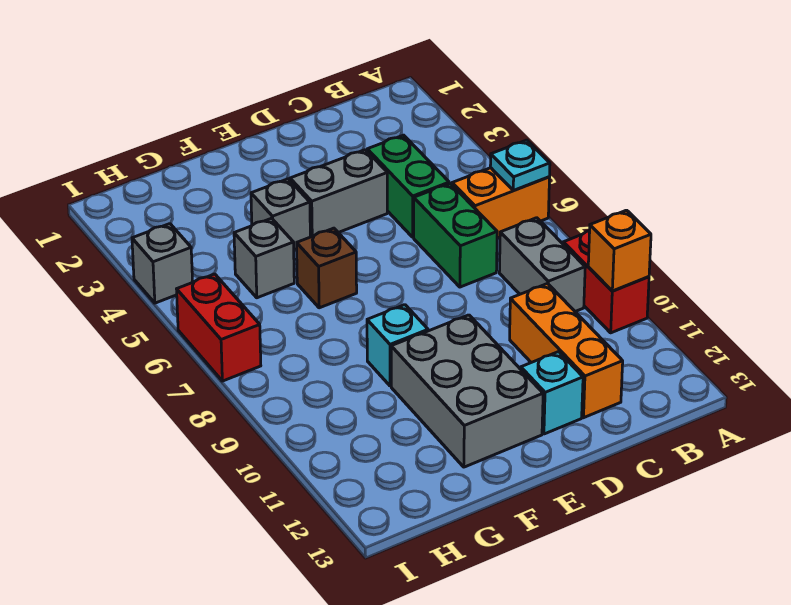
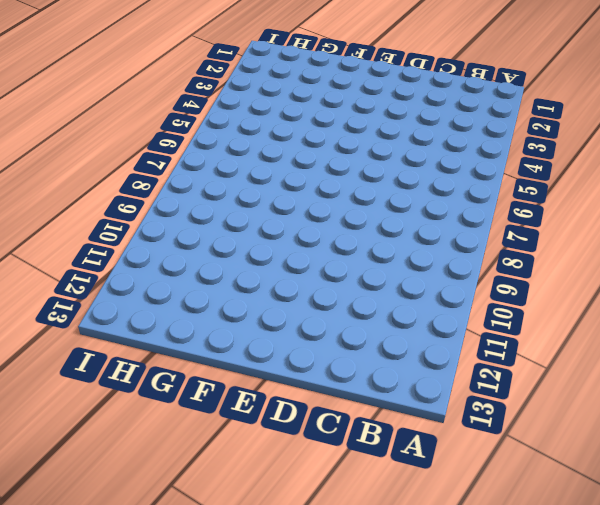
none -> orange 1x2 brick [452,168,550,238]
none -> red 1x2 brick [563,231,649,333]
none -> grey 1x2 brick [499,218,585,311]

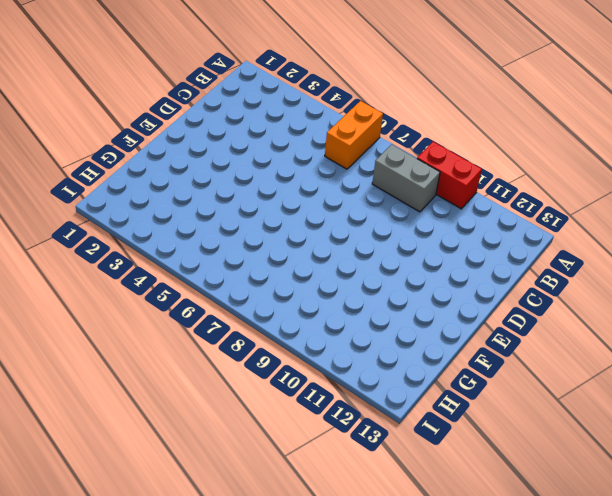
none -> green 1x2 brick [367,135,449,237]
none -> green 1x2 brick [414,183,497,287]
none -> orange 1x3 brick [510,284,623,418]

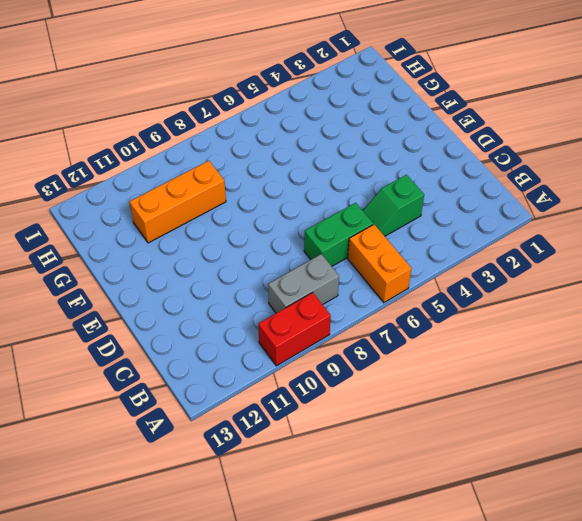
green 1x2 slope [363,175,424,236] -> green 1x2 brick [367,135,449,237]
orange 1x3 brick [130,161,226,243] -> orange 1x3 brick moved to [510,284,623,418]
none -> grey 1x2 brick [290,150,387,237]
none -> cyan 1x1 brick [521,352,583,434]
none -> grey 2x3 brick [391,315,543,467]

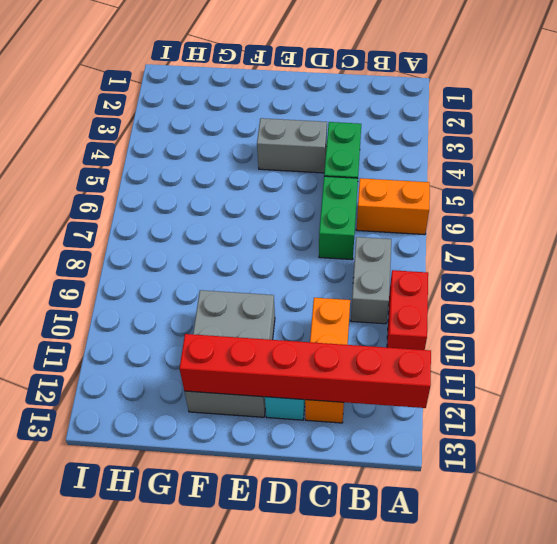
red 1x6 brick [180,334,431,408] -> none
none -> grey 1x1 brick [251,179,310,249]
none -> brown 1x1 brick [297,228,357,308]
none -> cyan 1x1 brick [367,305,428,386]

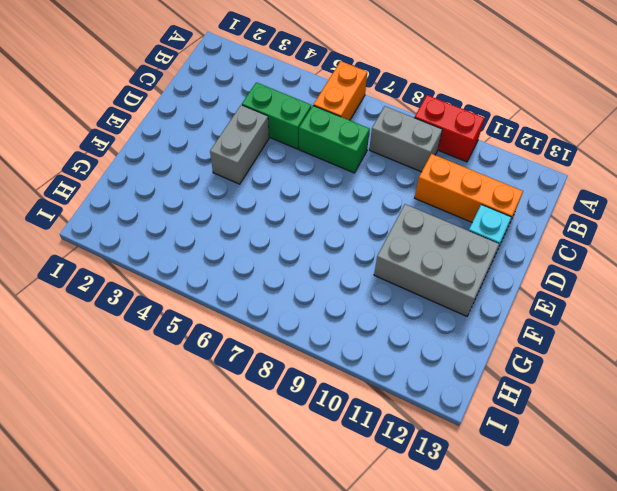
none -> grey 1x1 brick [251,179,310,249]
none -> brown 1x1 brick [297,228,357,308]
none -> cyan 1x1 brick [367,305,428,386]

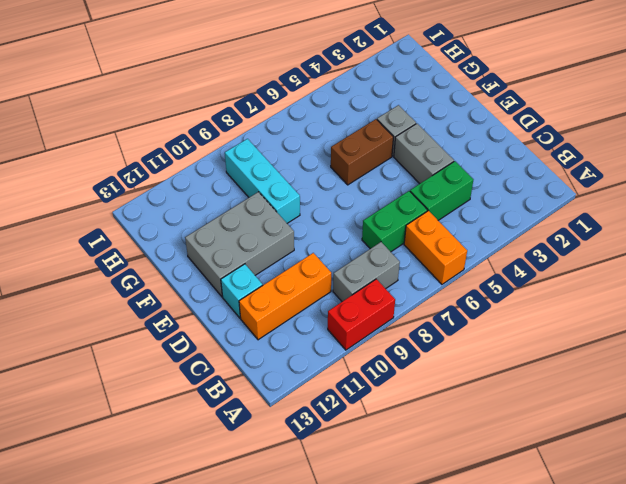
brown 1x2 brick [331,119,393,185] -> brown 1x1 brick [297,228,357,308]
cyan 1x3 brick [225,139,300,223] -> cyan 1x1 brick [367,305,428,386]
none -> grey 1x1 brick [234,218,294,298]
none -> grey 1x1 brick [132,224,193,303]
none -> red 1x2 brick [177,274,261,381]

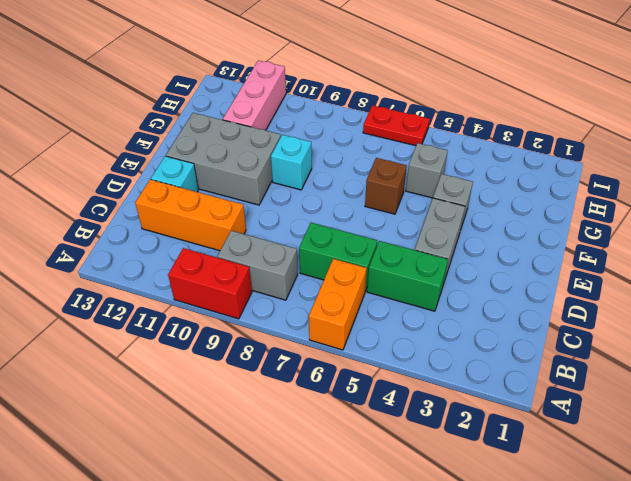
pink 1x3 brick [223,61,286,130] -> none
red 1x2 plate [363,105,430,146] -> red 1x2 brick [177,274,261,381]
none -> grey 1x1 brick [132,224,193,303]
none -> cyan 1x1 plate [490,140,550,190]
none -> orange 1x1 brick [588,210,651,291]

